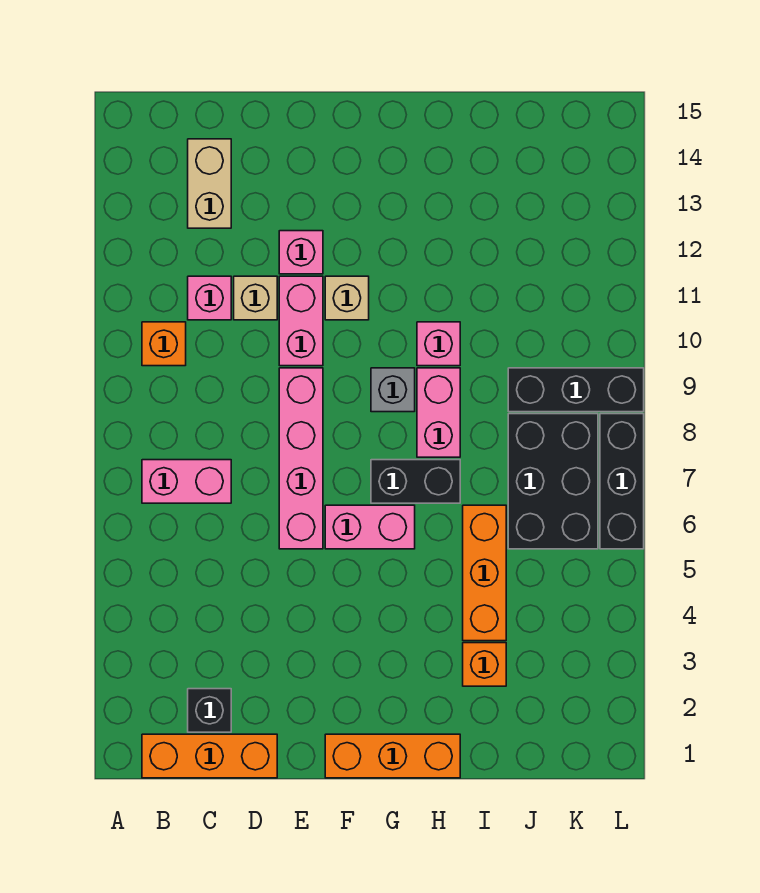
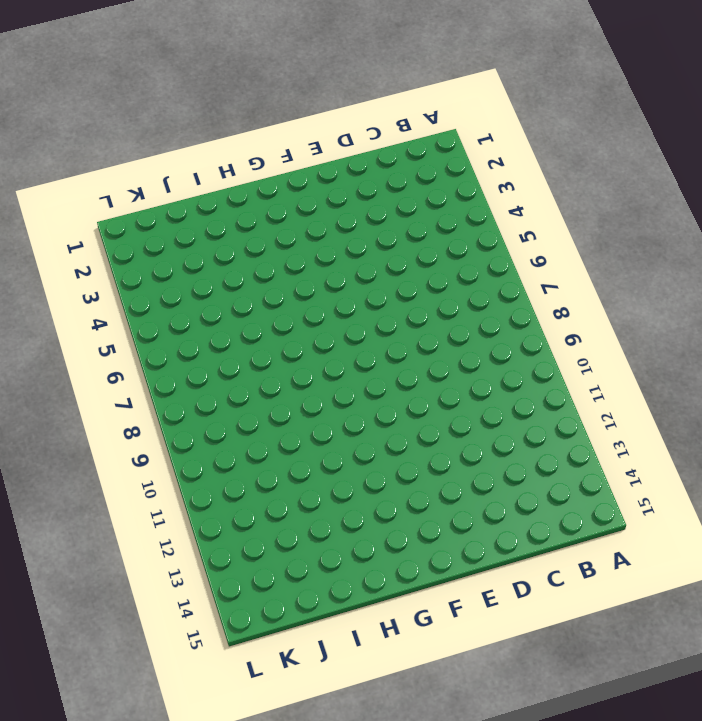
none -> orange 1x3 brick [142,734,277,778]
none -> pink 1x2 brick [142,460,231,503]
none -> orange 1x1 brick [142,322,186,366]

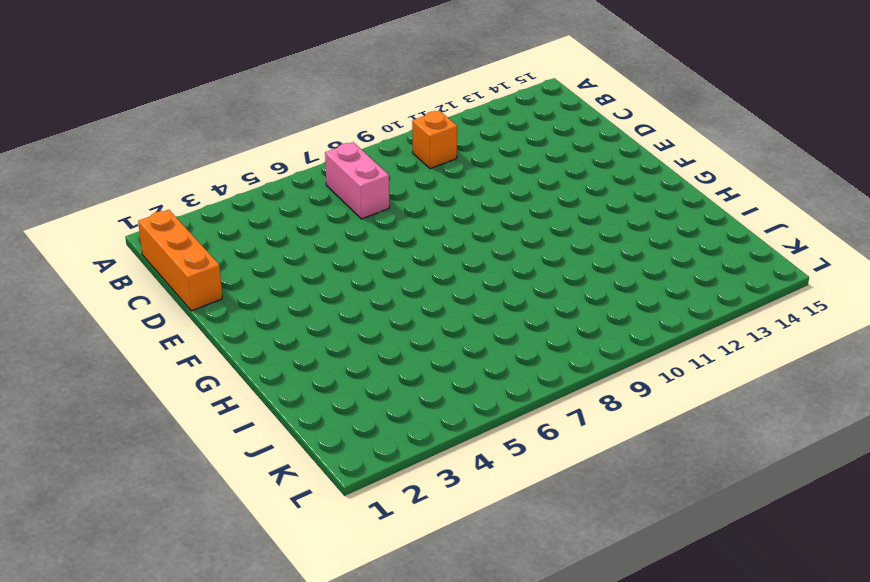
none -> black 1x1 brick [188,689,231,732]
none -> pink 1x1 brick [188,276,231,320]
none -> tan 1x2 brick [188,139,231,228]

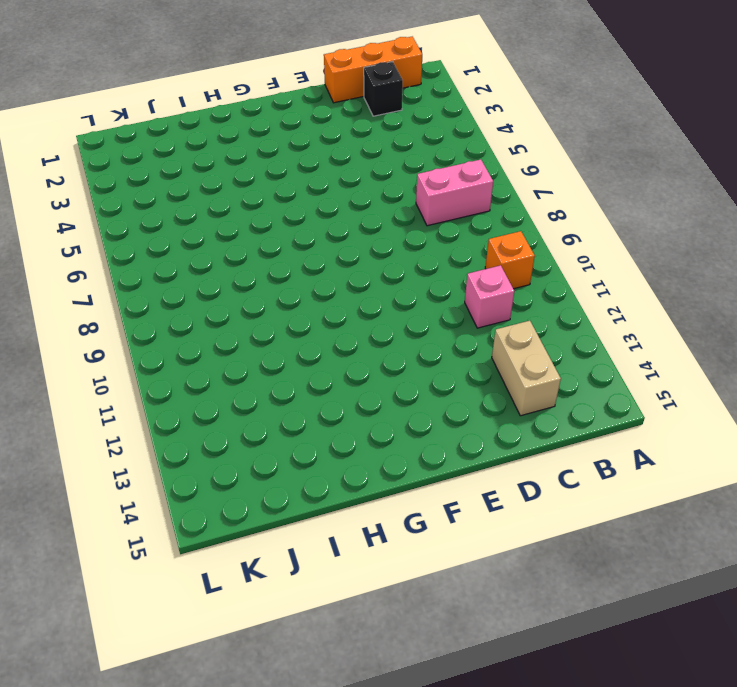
none -> tan 1x1 brick [234,276,277,320]
none -> pink 1x4 brick [279,368,323,549]
none -> pink 1x2 brick [279,276,323,366]

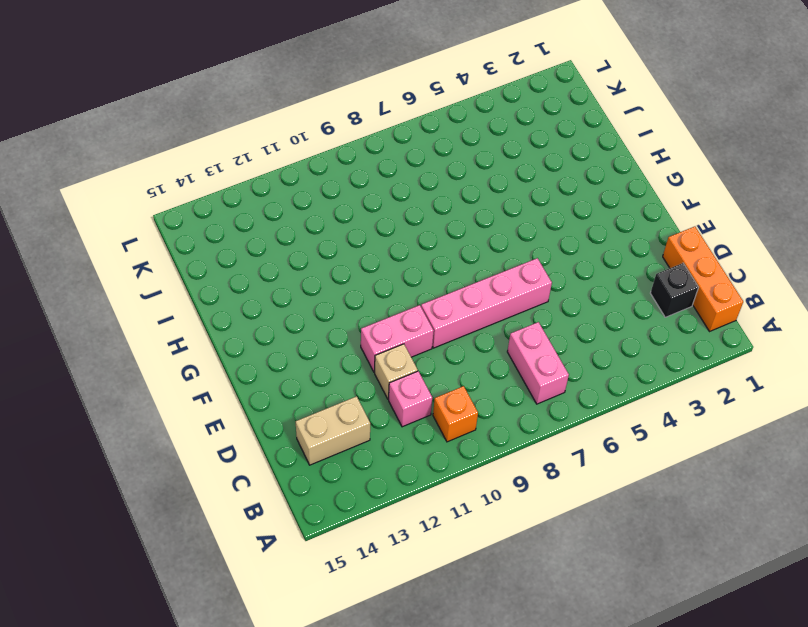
none -> pink 1x1 brick [279,231,323,274]
none -> orange 1x3 brick [325,734,460,778]
none -> pink 1x2 brick [325,505,415,549]

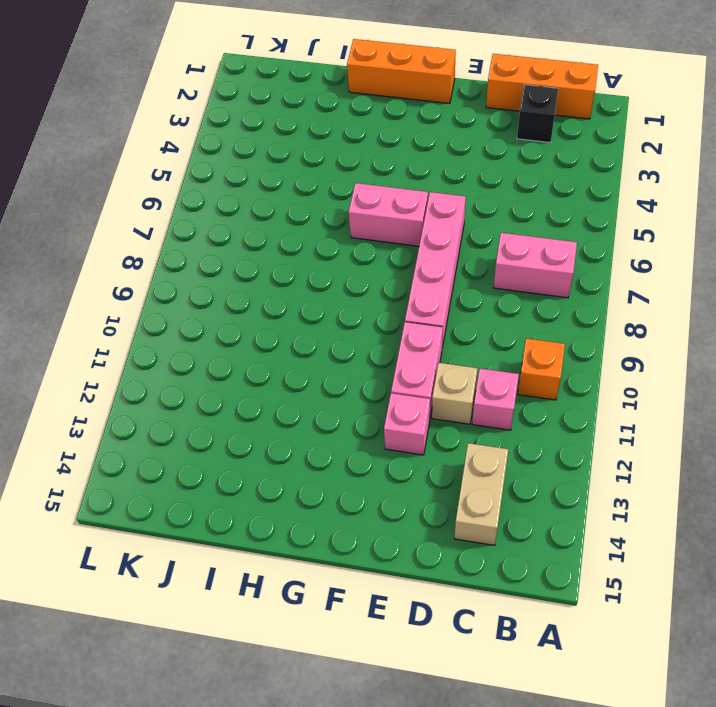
none -> tan 1x1 brick [325,276,369,320]
none -> black 1x2 brick [371,460,460,503]
none -> grey 1x1 brick [371,368,415,412]

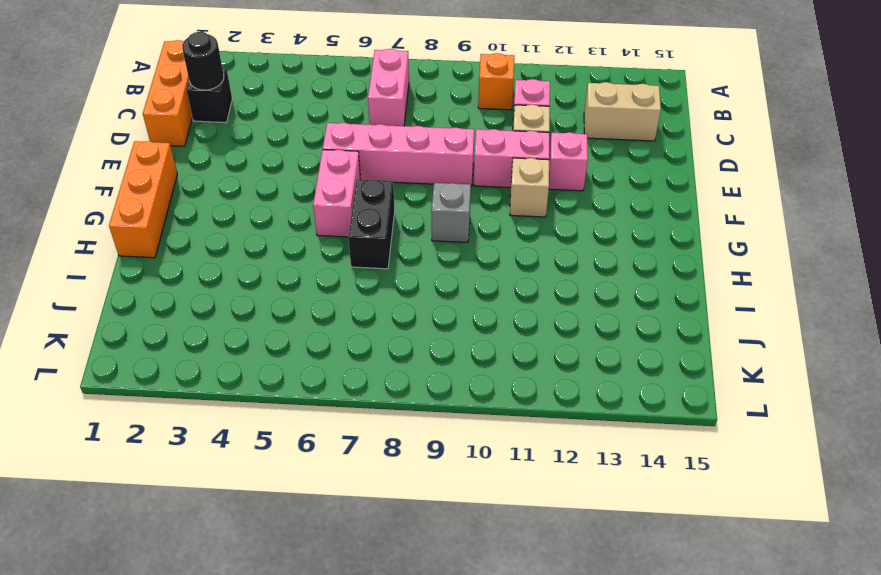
black 1x1 round brick [182,32,224,90] -> none
none -> pink 1x2 brick [417,368,460,457]
none -> pink 1x1 brick [417,322,460,366]
none -> orange 1x1 brick [463,643,506,686]

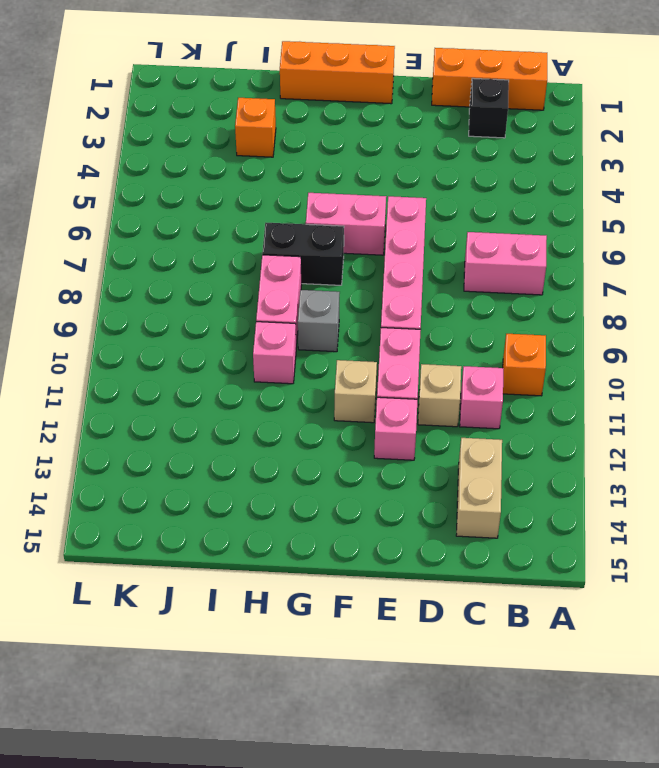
none -> orange 1x3 brick [463,505,506,641]
none -> black 2x3 brick [508,414,598,549]
none -> black 1x3 brick [508,368,644,412]

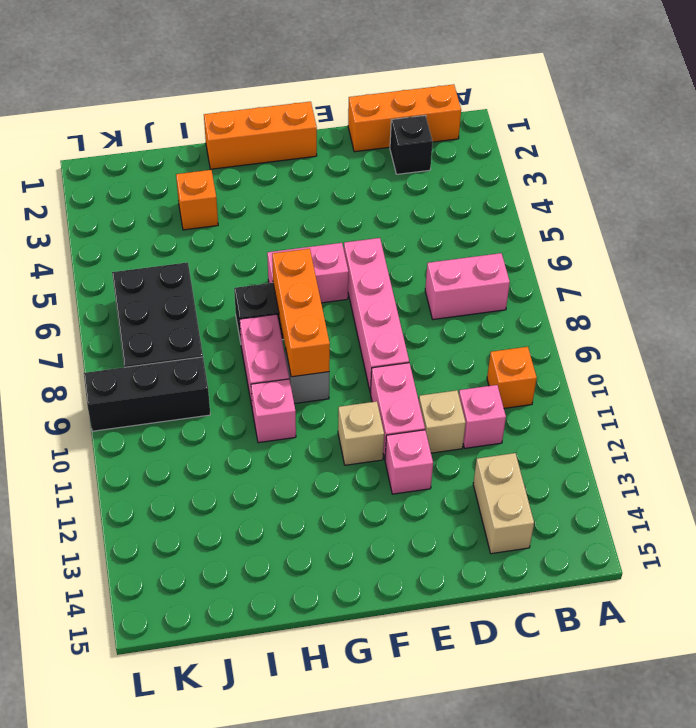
orange 1x3 brick [272,249,330,377] -> orange 1x3 brick moved to [463,505,506,641]
none -> black 1x3 brick [600,414,644,549]

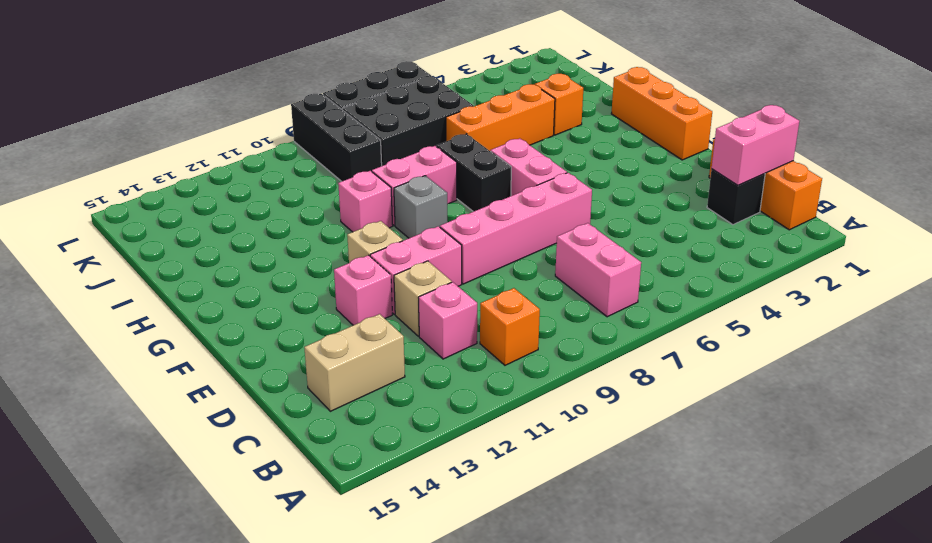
pink 1x2 brick [712,105,799,185] -> none

